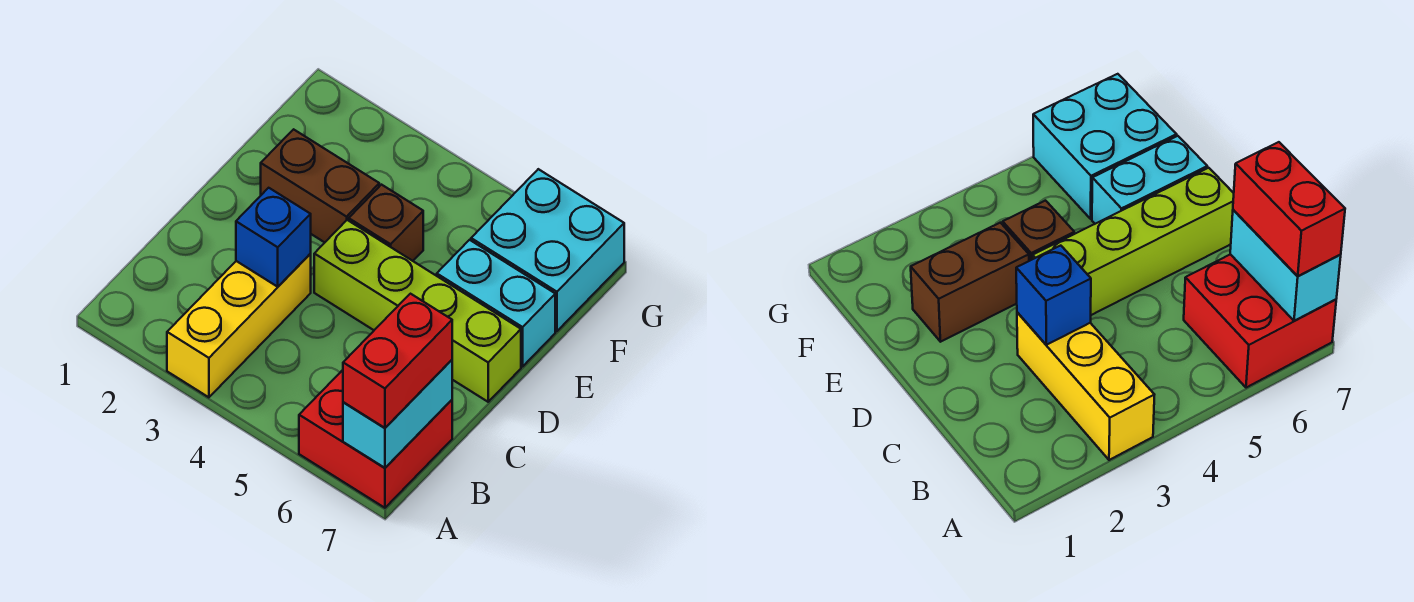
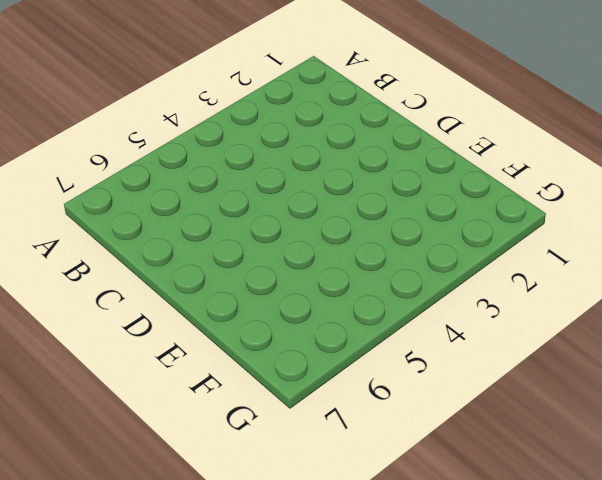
none -> yellow 1x3 brick [167,254,311,397]
none -> red 2x2 brick [299,370,452,508]

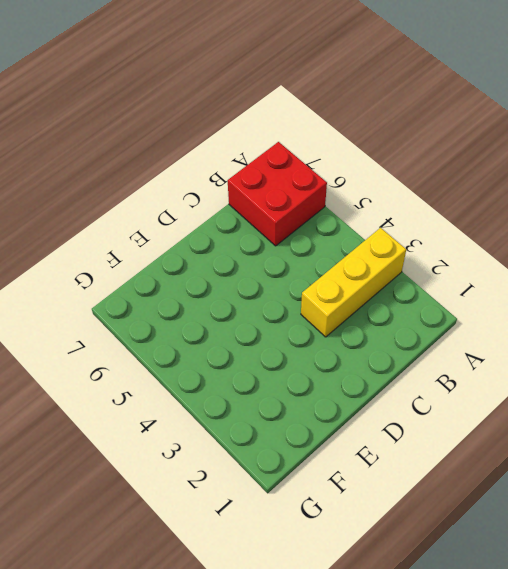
none -> lime 1x4 brick [314,220,521,402]
none -> brown 1x2 brick [261,129,379,242]

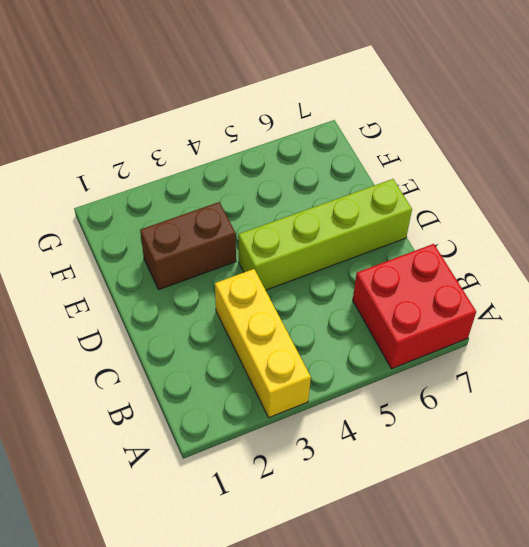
none -> brown 1x1 brick [349,185,423,261]
none -> cyan 1x2 brick [437,240,555,366]

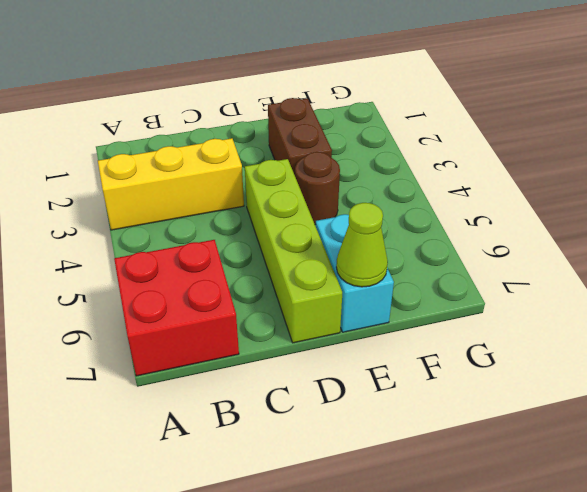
brown 1x1 round brick [295,152,340,225] -> brown 1x1 brick [349,185,423,261]
lime 1x1 cone [336,203,388,287] -> none
none -> cyan 2x2 brick [471,169,624,331]
none -> cyan 1x2 brick [343,360,452,468]

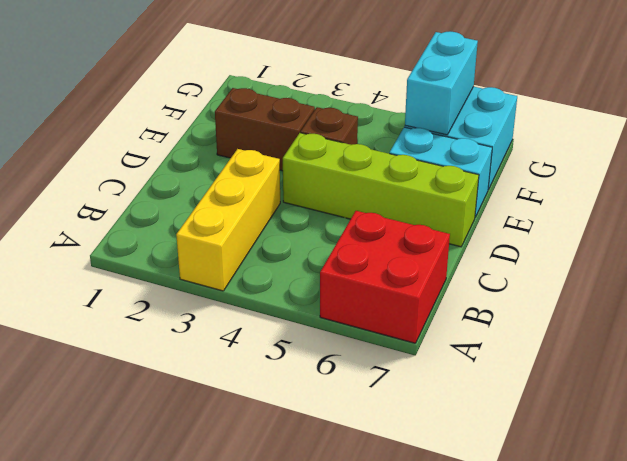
cyan 1x2 brick [405,32,478,135] -> cyan 1x2 brick moved to [343,360,452,468]
none -> blue 1x1 brick [236,188,311,287]
none -> red 1x2 brick [343,294,452,428]

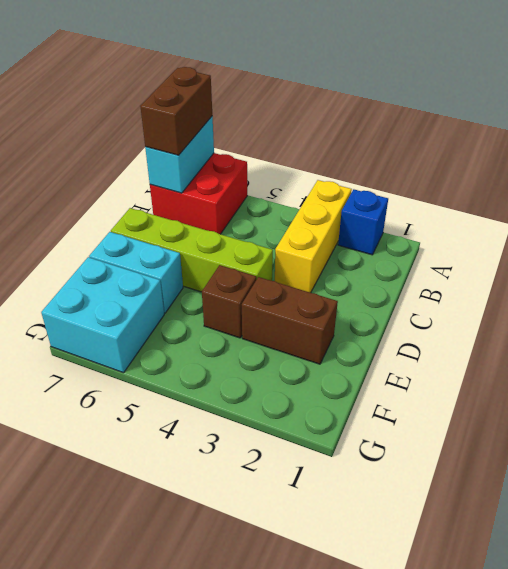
blue 1x1 brick [338,189,388,255] -> blue 1x1 brick moved to [236,188,311,287]
brown 1x2 brick [140,67,212,155] -> red 1x2 brick [343,294,452,428]

